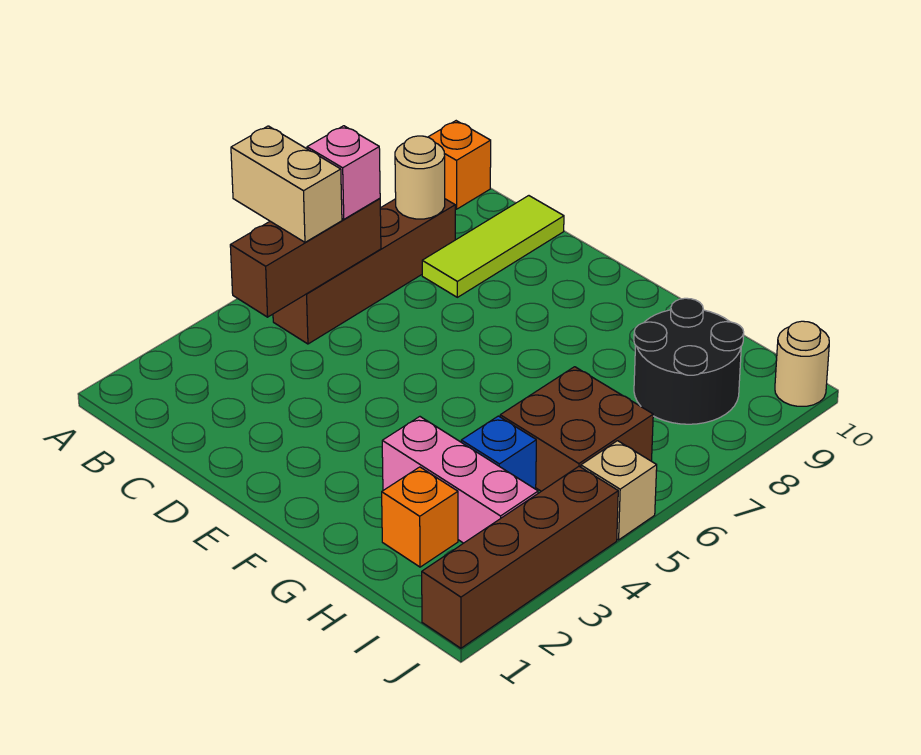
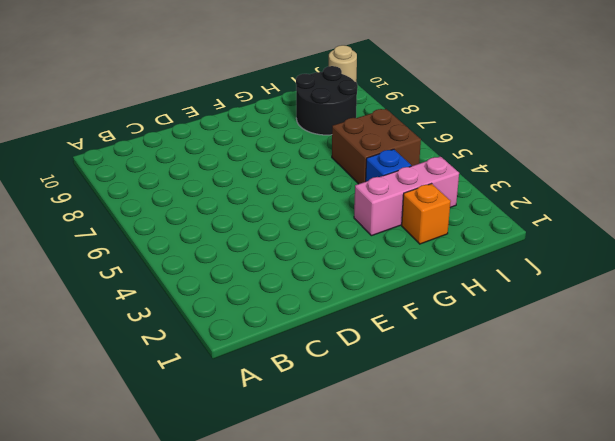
none -> orange 1x1 brick [429,121,491,209]
none -> brown 1x4 brick [273,199,455,344]
none -> lime 1x3 tile [422,196,564,297]

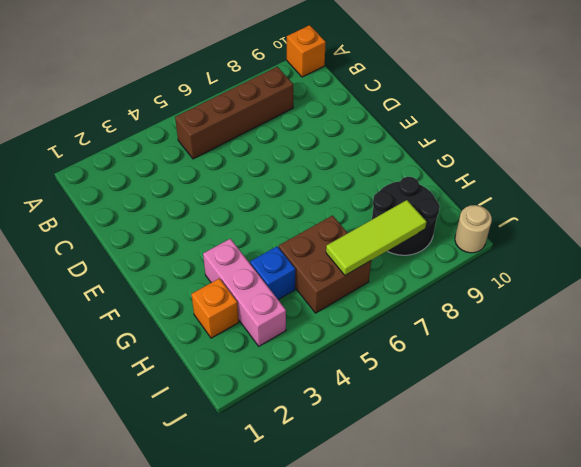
lime 1x3 tile [326,200,426,275] -> lime 1x3 tile moved to [422,196,564,297]
none -> brown 1x4 brick [422,466,618,648]
none -> tan 1x1 brick [581,441,657,540]
none -> brown 1x3 brick [230,198,381,317]

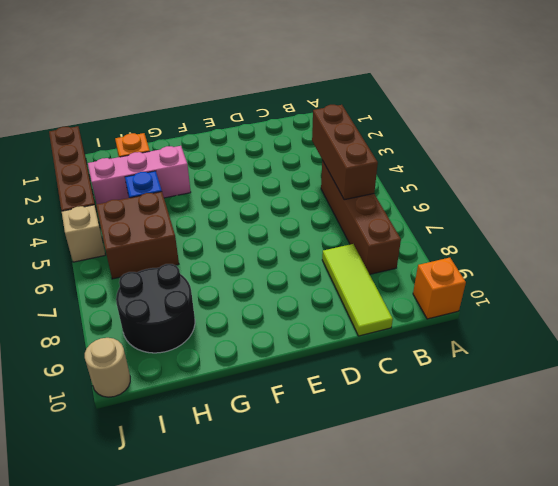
none -> tan 1x1 round brick [395,136,445,219]
none -> tan 1x2 brick [231,126,342,242]
none -> pink 1x1 brick [307,126,380,219]

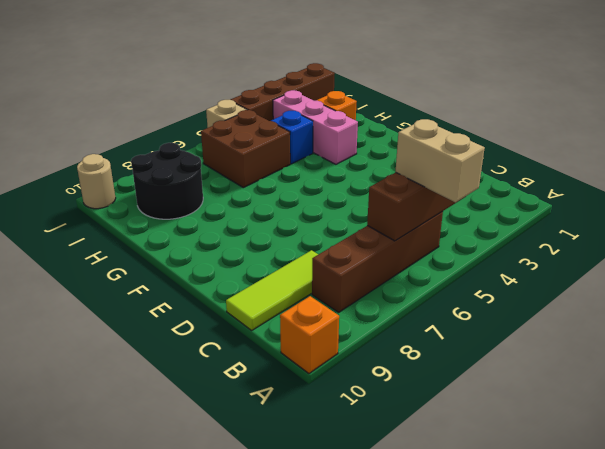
none -> tan 1x1 round brick [395,136,445,219]
none -> pink 1x1 brick [307,126,380,219]

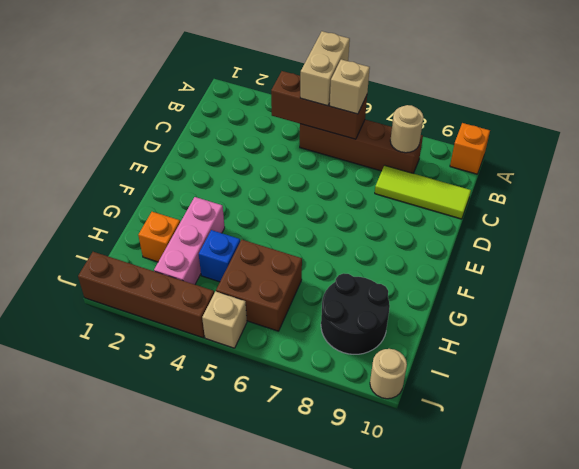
tan 1x1 brick [330,59,370,114] -> pink 1x1 brick [307,126,380,219]

